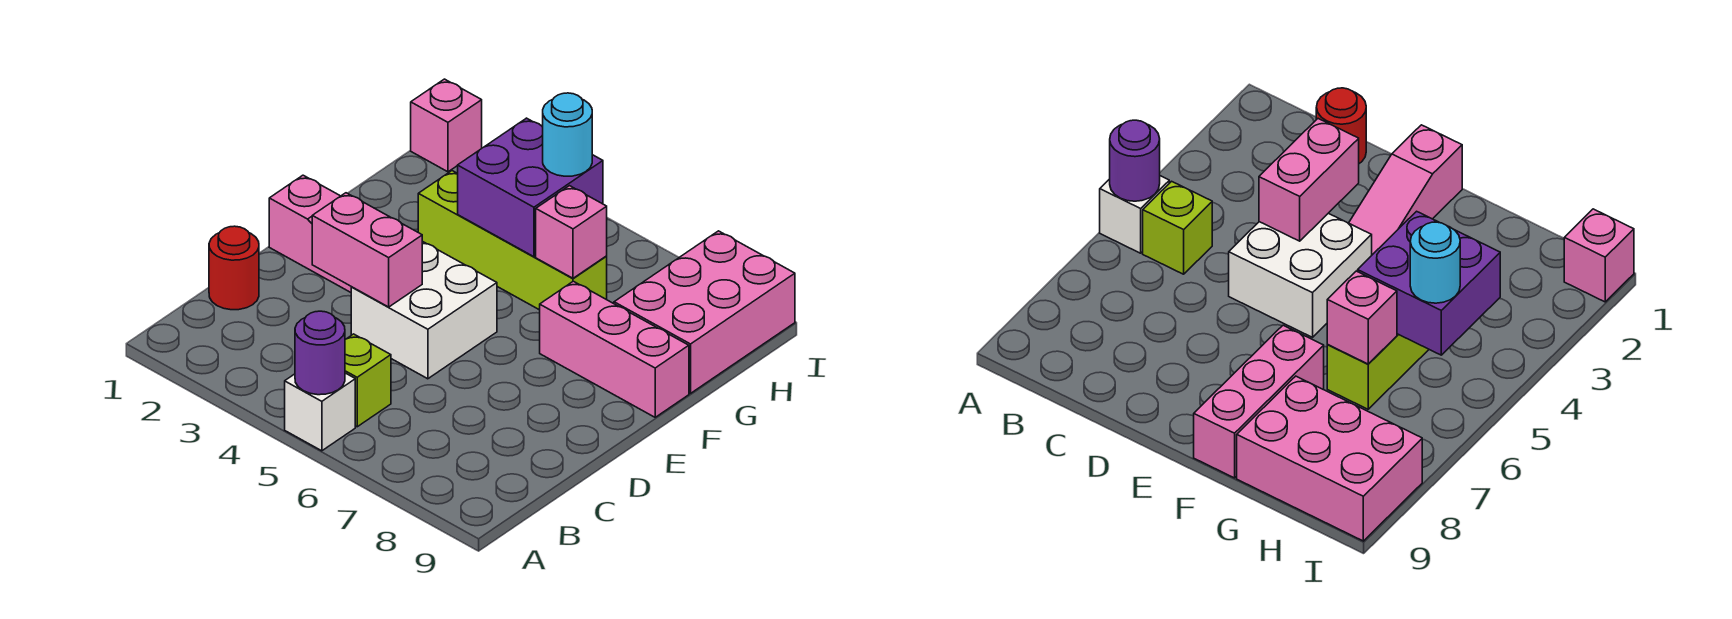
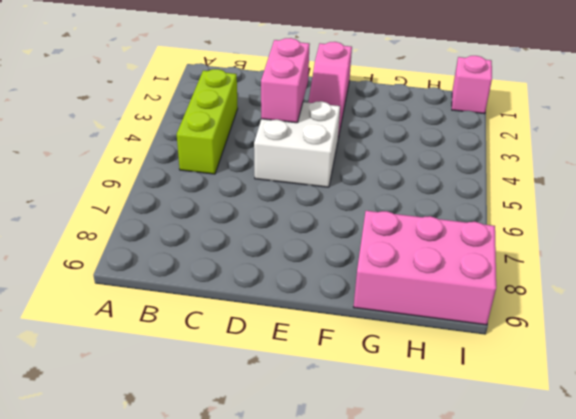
lime 1x3 brick [177,69,238,174] -> lime 1x1 brick [345,334,391,427]
none -> white 1x1 brick [285,373,355,451]
none -> red 1x1 round brick [209,226,259,310]
none -> pink 1x3 brick [540,281,689,417]

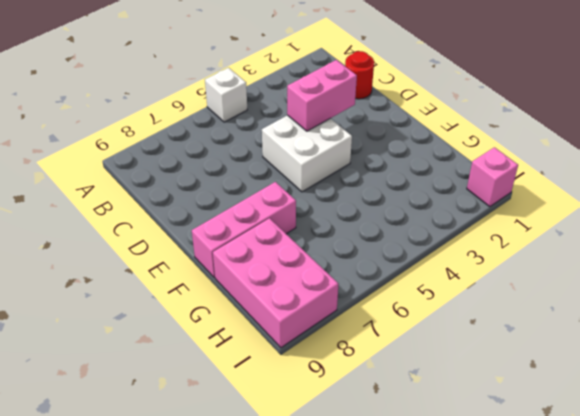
none -> lime 1x1 brick [345,334,391,427]
none -> pink 1x3 slope [269,175,351,292]
none -> lime 1x4 brick [418,171,607,310]

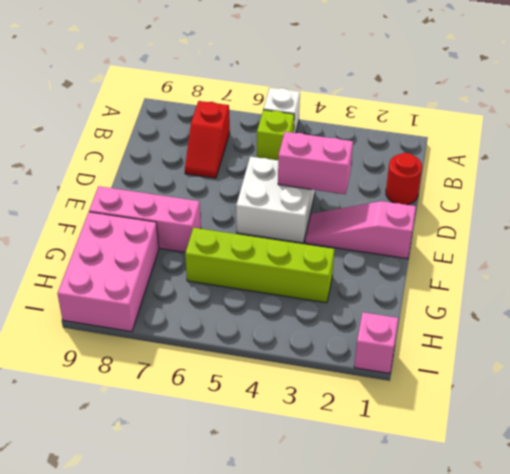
red 1x2 slope [185,101,230,178] -> none
none -> purple 1x1 round brick [295,311,345,395]
none -> purple 2x2 brick [458,118,603,257]
none -> pink 1x1 brick [536,186,607,278]

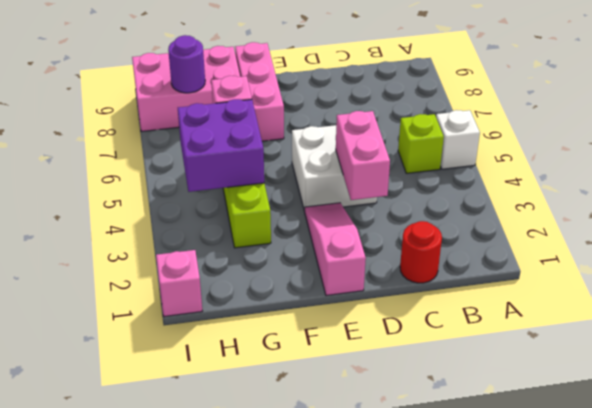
purple 1x1 round brick [168,35,205,93] -> purple 1x1 round brick moved to [295,311,345,395]
none -> cyan 1x1 round brick [543,93,592,176]

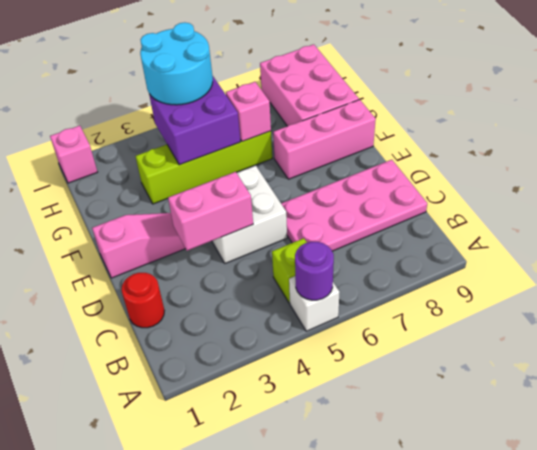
pink 2x4 plate [281,160,427,251] -> none
cyan 2x2 round brick [140,22,213,105] -> cyan 1x1 round brick [543,93,592,176]

